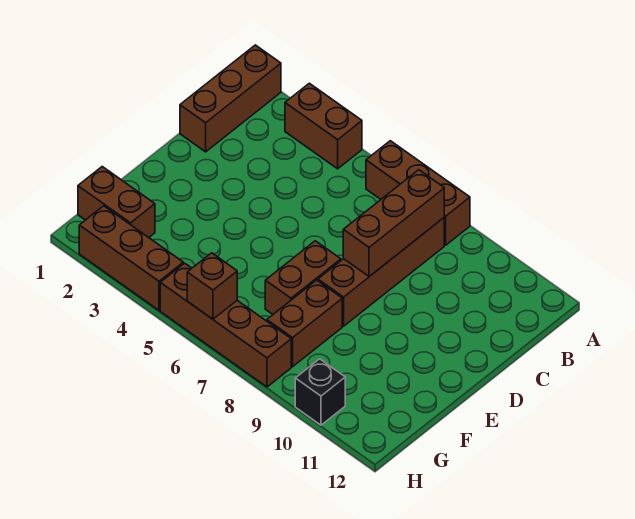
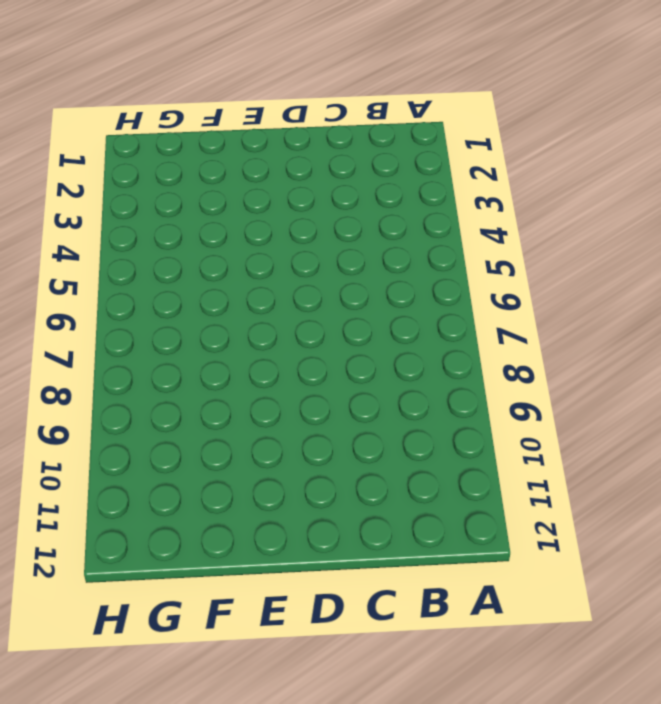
none -> brown 1x3 brick [180,45,281,152]
none -> brown 1x2 brick [285,83,362,169]
none -> brown 1x3 brick [366,141,470,245]

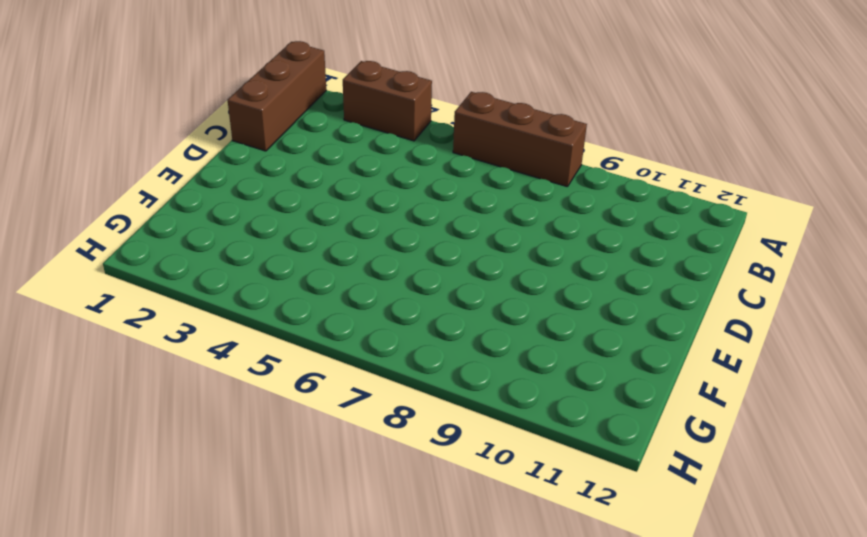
none -> brown 1x4 brick [318,218,444,326]
none -> brown 1x2 brick [265,241,341,314]
none -> brown 1x2 brick [267,280,342,367]

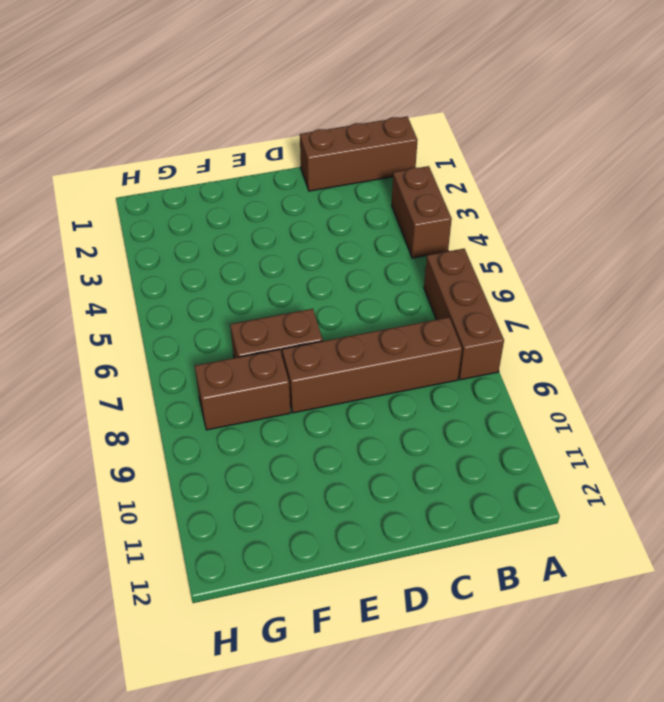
none -> brown 1x2 brick [78,167,155,237]
none -> brown 1x3 brick [79,206,183,310]
none -> brown 1x4 brick [160,263,291,387]

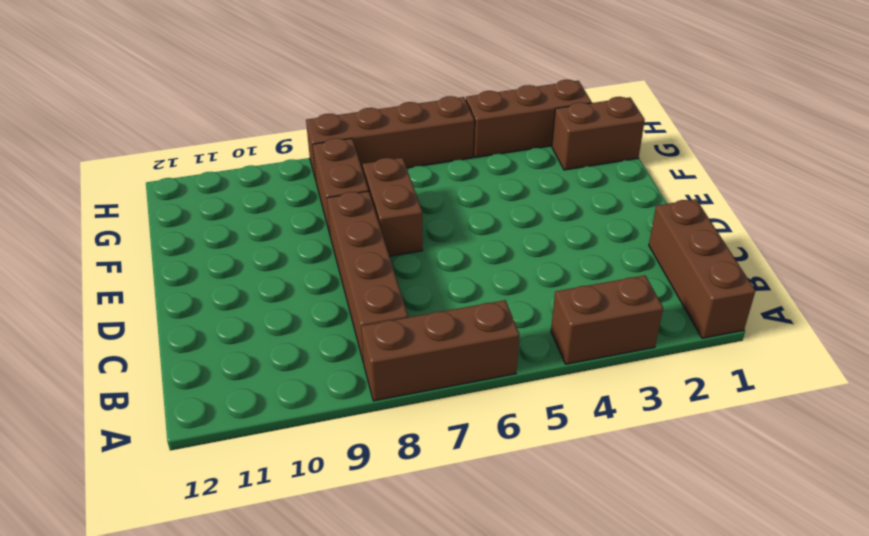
none -> black 1x1 brick [295,359,345,425]
none -> brown 1x3 brick [343,170,444,277]
none -> brown 1x1 brick [187,253,237,319]

